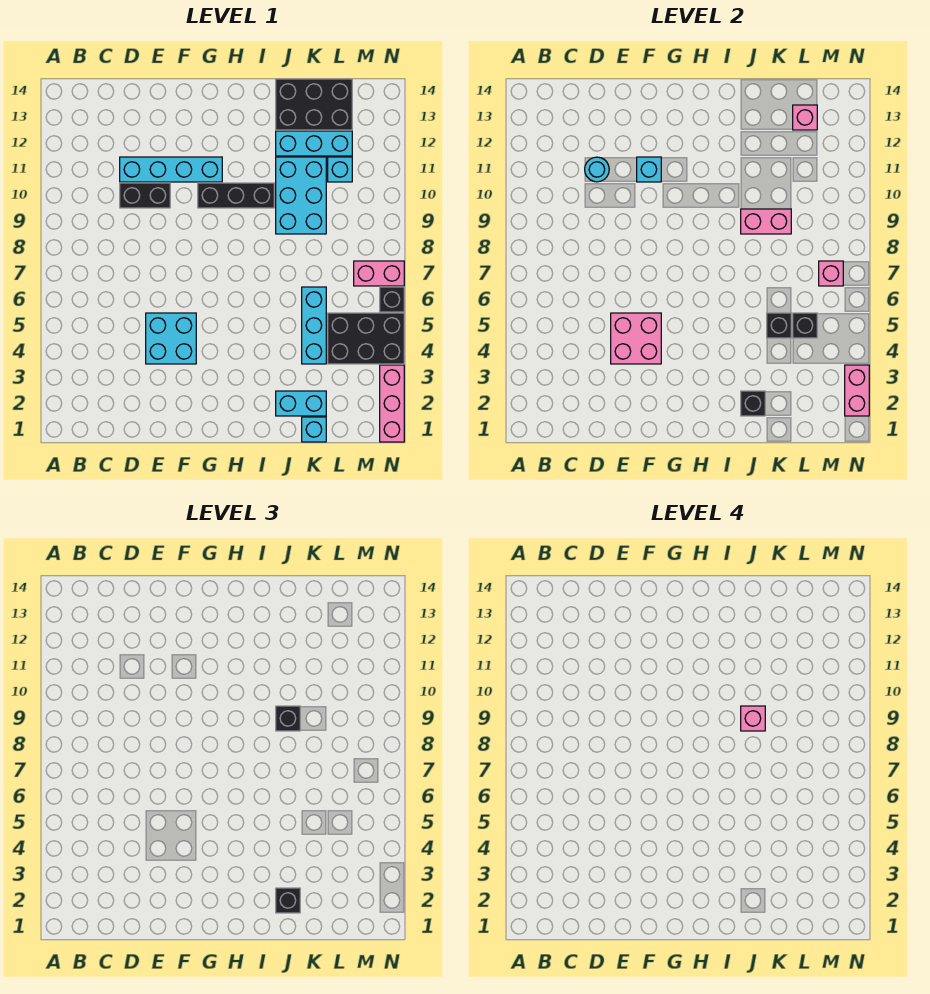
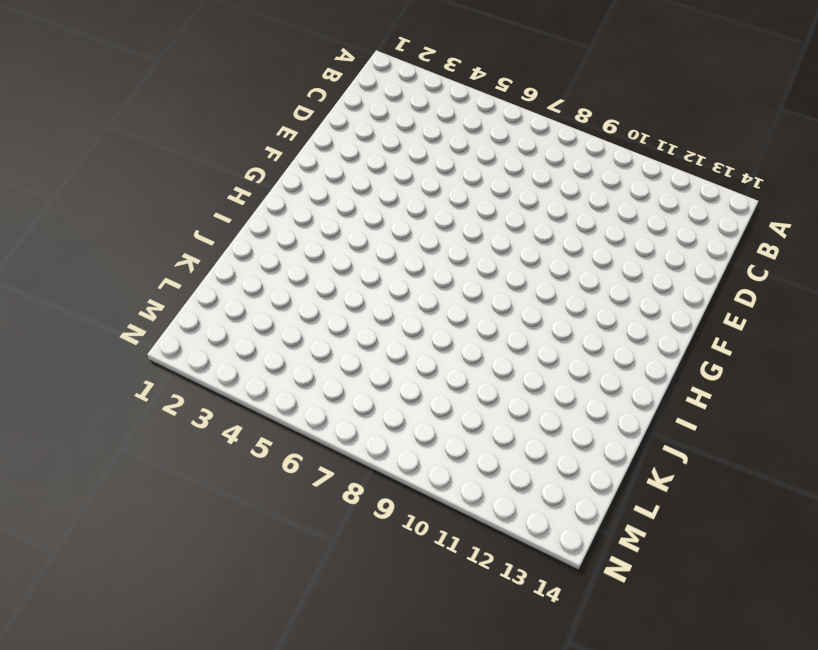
none -> black 1x2 brick [120,183,170,208]
none -> cyan 1x4 brick [120,157,222,182]
none -> cyan 2x2 brick [146,313,196,364]

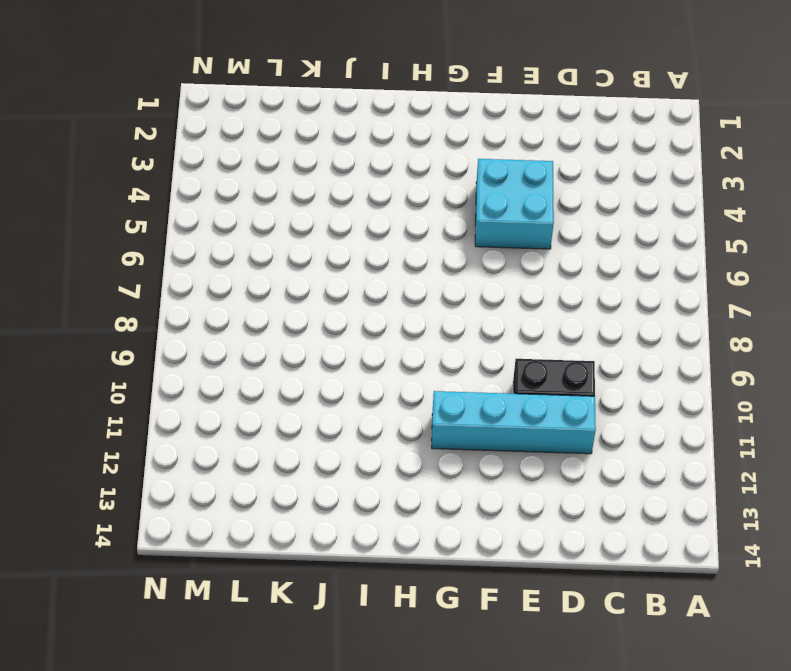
none -> black 1x3 brick [198,183,274,208]
none -> cyan 1x2 brick [276,391,326,416]
none -> cyan 2x3 brick [276,157,326,234]

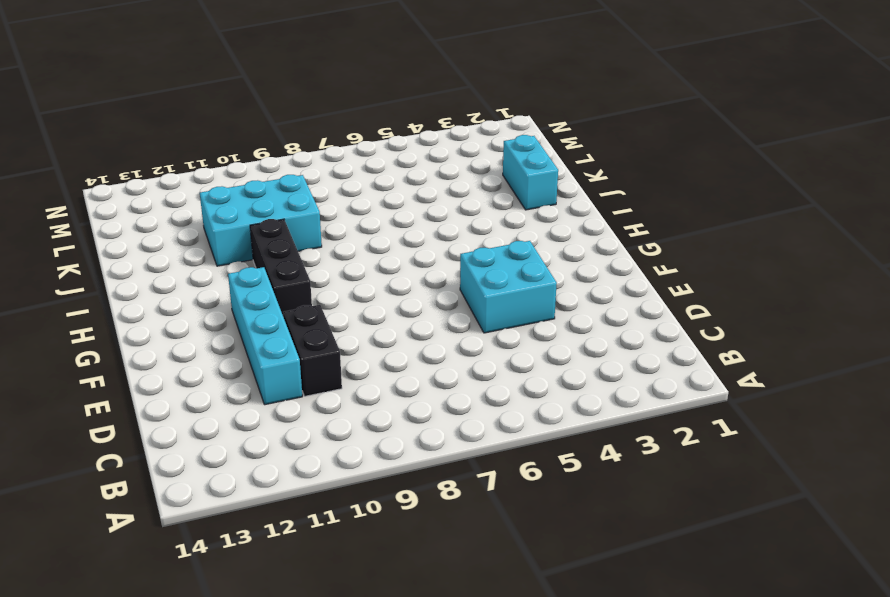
none -> cyan 1x3 brick [276,131,352,156]
none -> black 2x3 brick [276,79,352,130]
none -> cyan 1x1 brick [302,417,326,442]

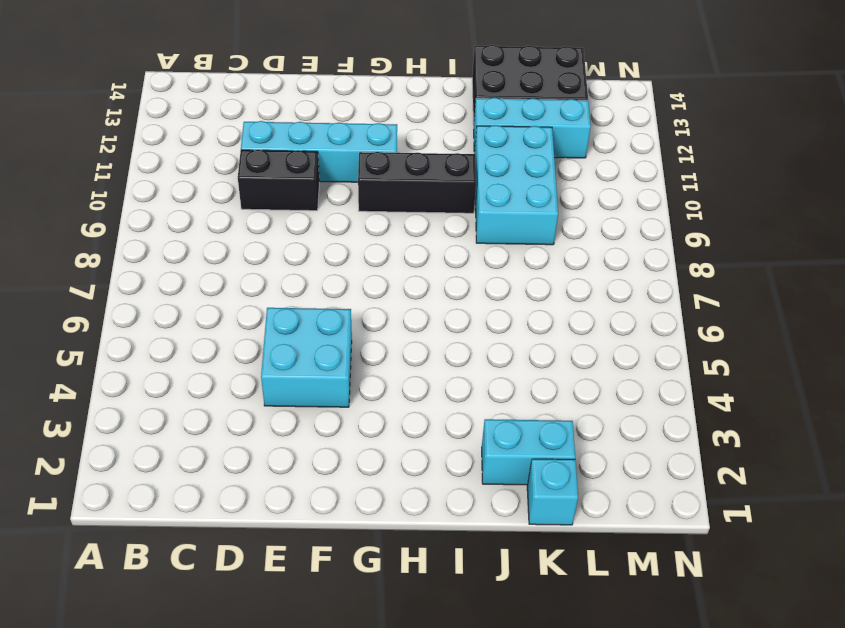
none -> cyan 1x3 brick [302,287,326,364]
none -> black 2x3 brick [328,313,404,364]
none -> cyan 1x1 brick [328,157,352,182]

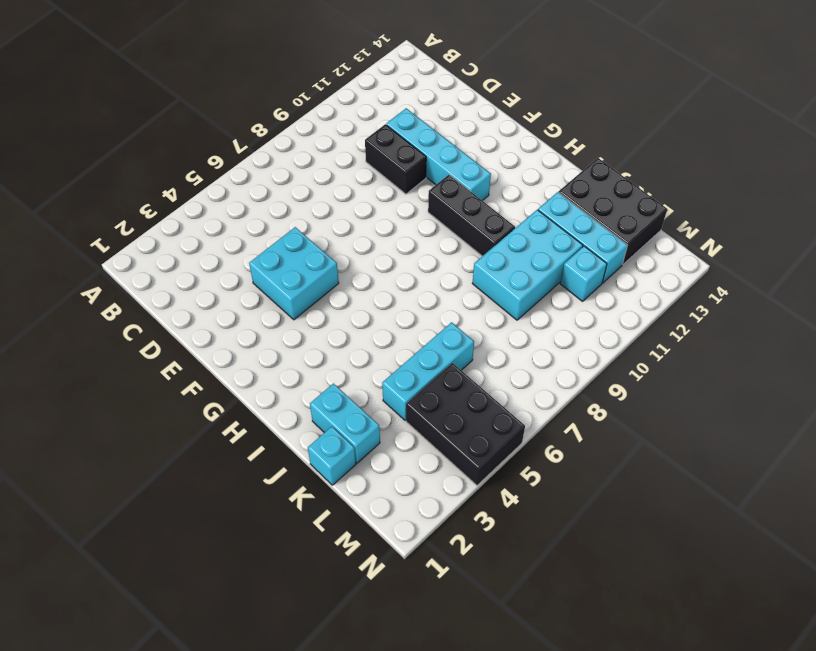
none -> pink 1x2 brick [354,261,404,286]
none -> pink 1x3 brick [380,365,404,442]
none -> black 1x1 brick [380,287,404,312]

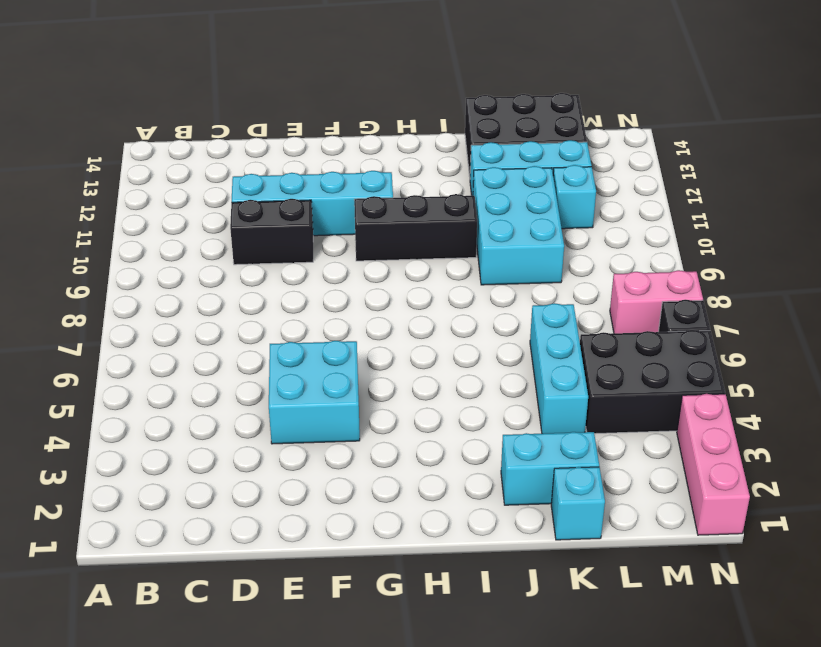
none -> cyan 1x1 round brick [585,157,609,182]
none -> pink 2x2 brick [611,313,661,364]
none -> cyan 1x1 brick [637,157,661,182]

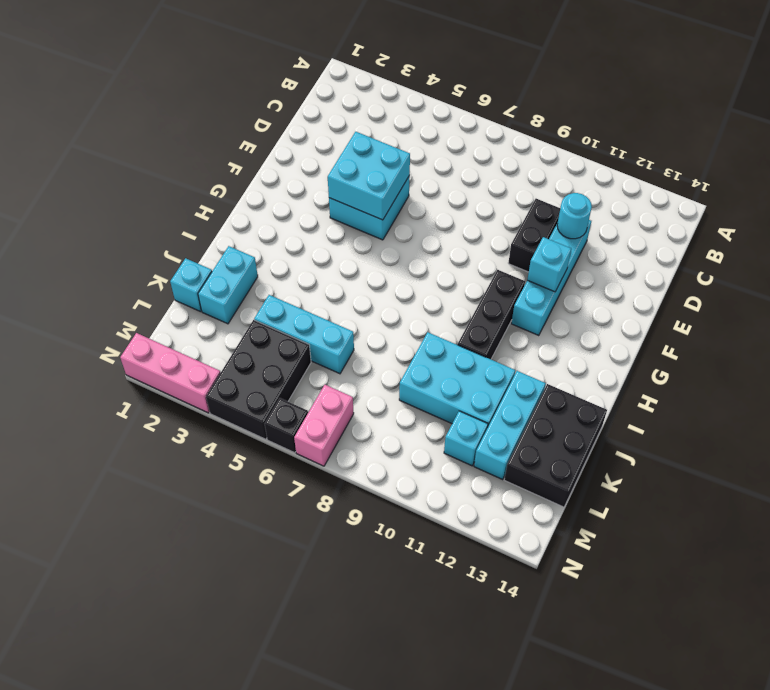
cyan 2x2 brick [328,132,410,220] -> pink 2x2 brick [611,313,661,364]
none -> black 1x1 brick [741,391,765,416]
none -> pink 1x2 brick [741,209,791,234]
none -> black 1x1 brick [767,313,791,338]

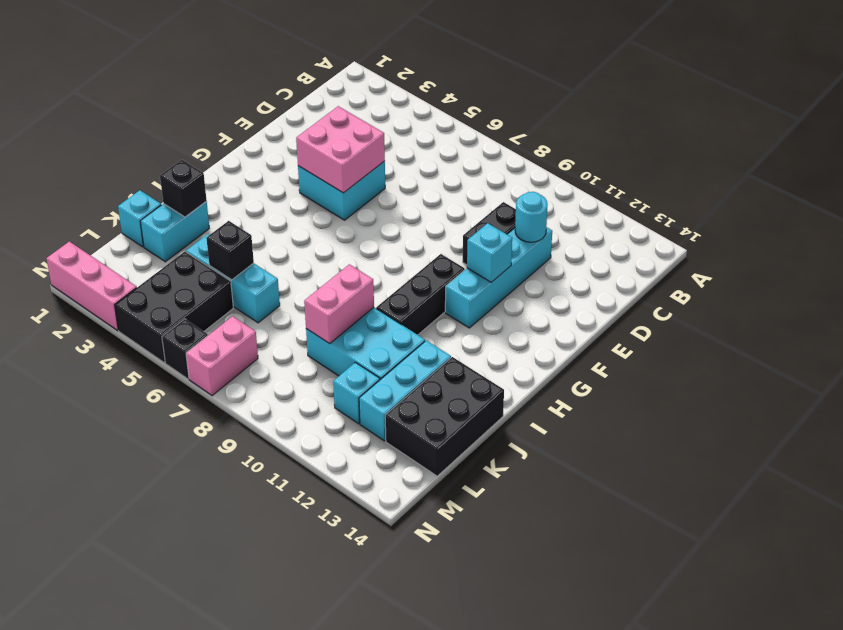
none -> black 1x1 brick [793,313,817,338]
none -> pink 1x1 brick [793,105,817,130]
none -> pink 1x1 brick [819,261,843,286]

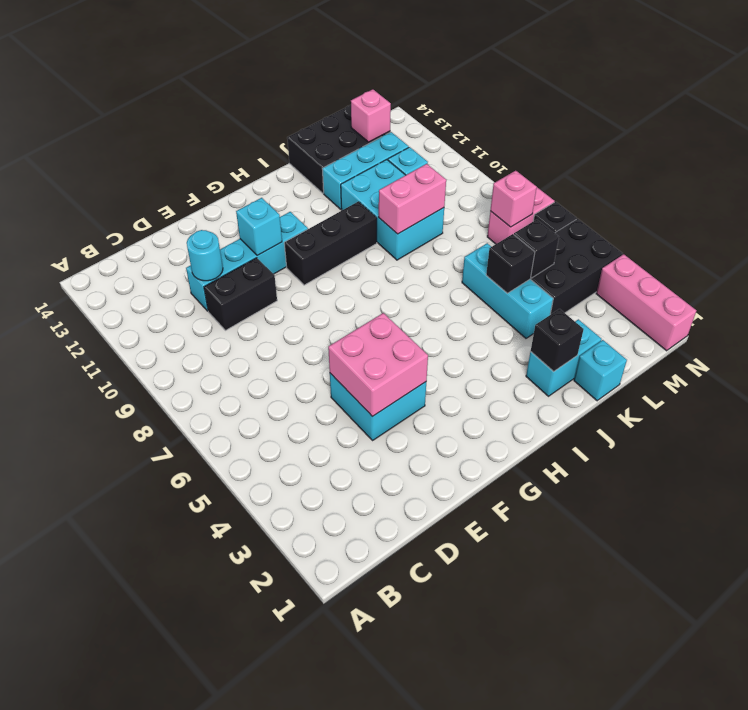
none -> pink 1x2 brick [845,365,869,416]
none -> black 1x1 brick [276,888,300,913]
none -> black 1x1 brick [276,706,300,731]

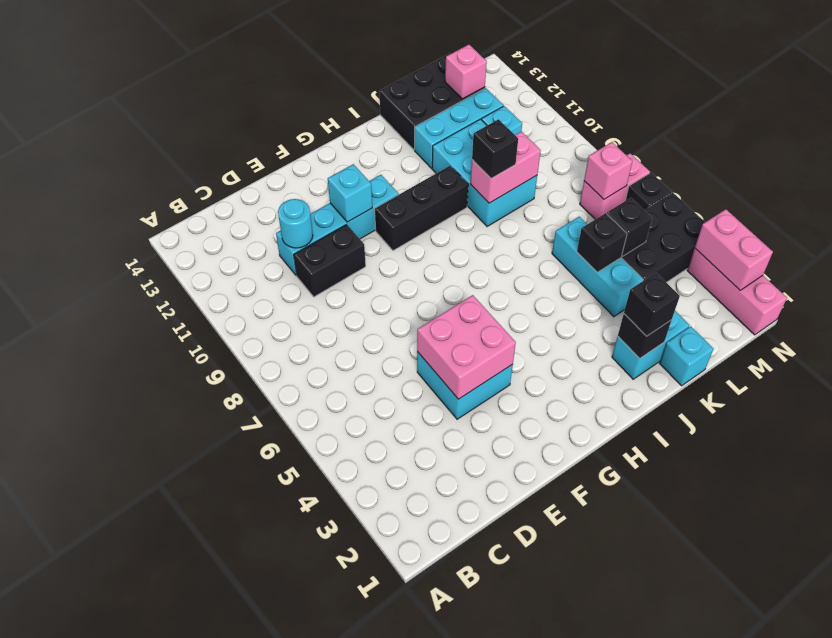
none -> pink 1x1 brick [741,706,765,731]

